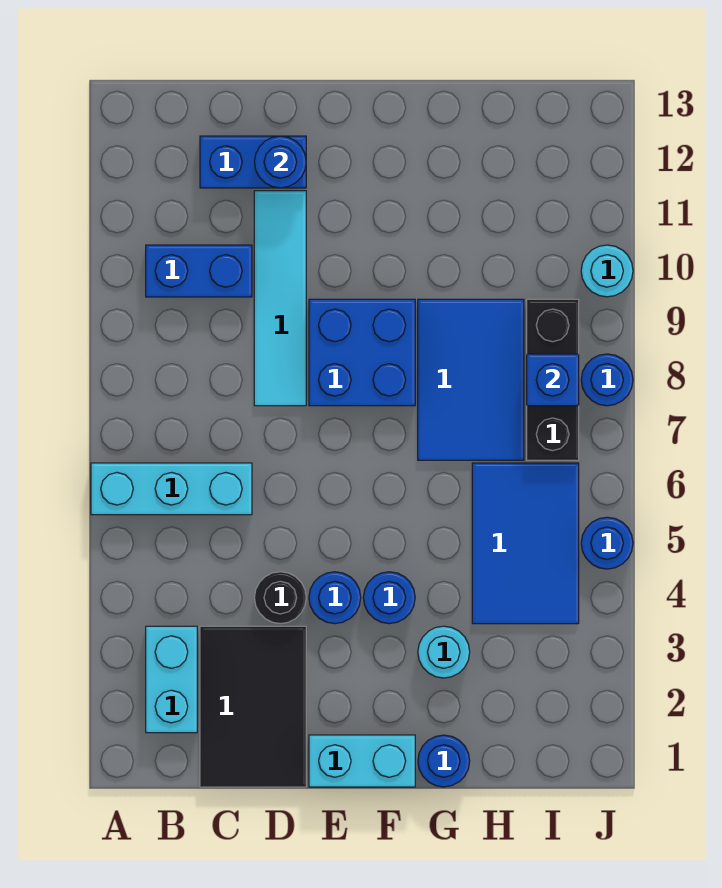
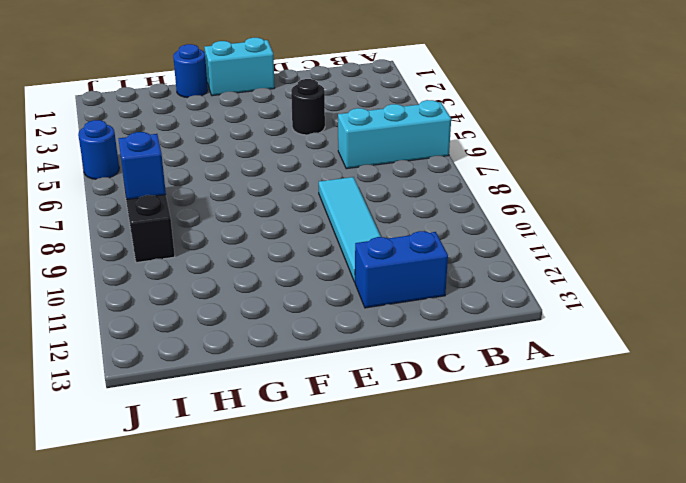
none -> cyan 1x2 brick [146,626,197,733]
none -> blue 1x2 brick [146,245,252,297]
none -> black 2x3 tile [200,626,306,787]

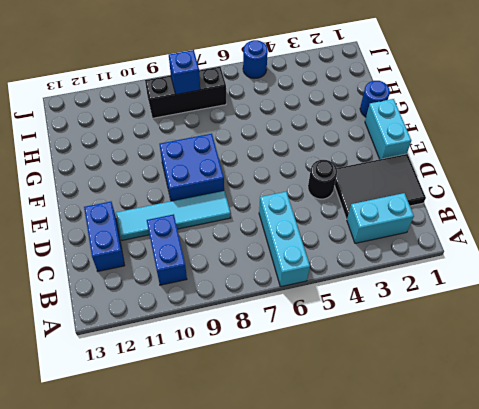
none -> blue 1x1 round brick [309,572,361,624]
none -> blue 1x1 round brick [363,572,415,624]
none -> cyan 1x1 round brick [418,626,470,678]

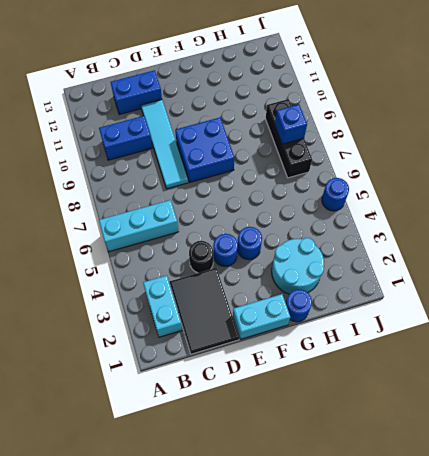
cyan 2x2 round brick [272,238,324,294] -> cyan 1x1 round brick [418,626,470,678]
none -> blue 2x3 tile [418,299,524,460]
none -> blue 2x3 tile [472,463,579,624]
none -> blue 1x1 round brick [581,354,633,406]

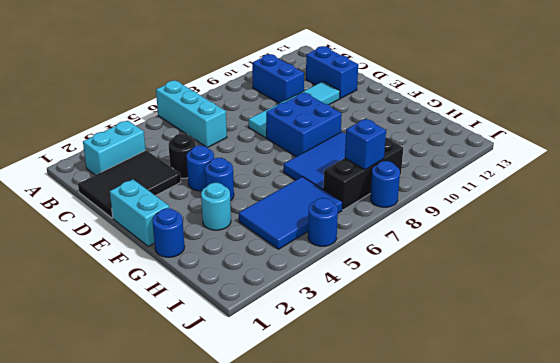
none -> cyan 1x1 round brick [581,245,633,297]
none -> blue 1x1 round brick [255,136,306,188]

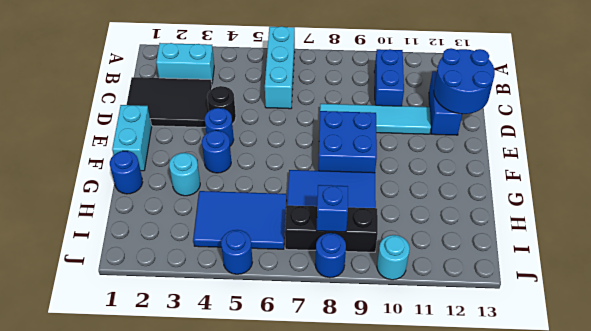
blue 2x2 round brick [434,48,495,114] -> blue 1x1 round brick [255,136,306,188]

